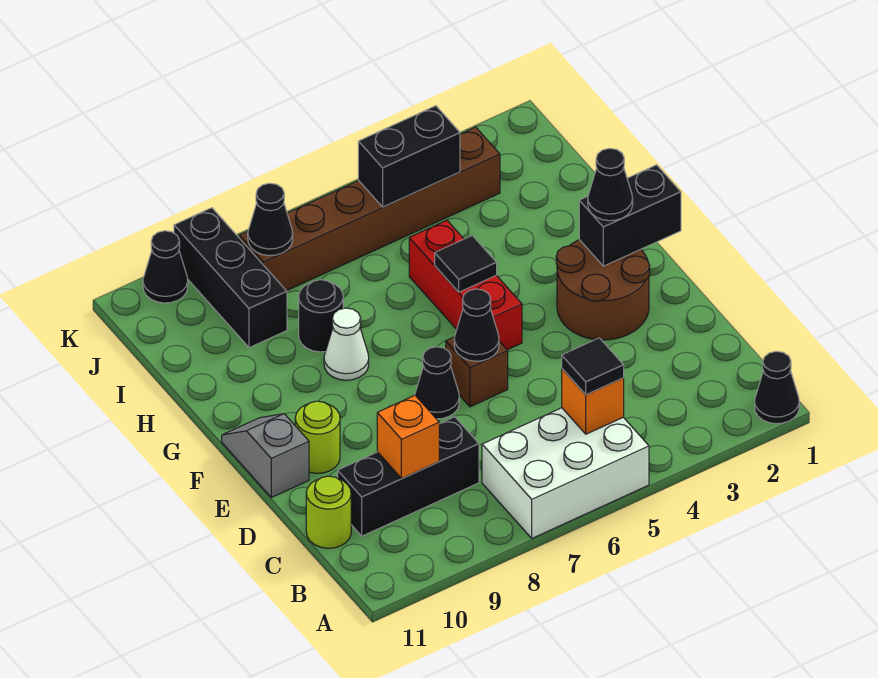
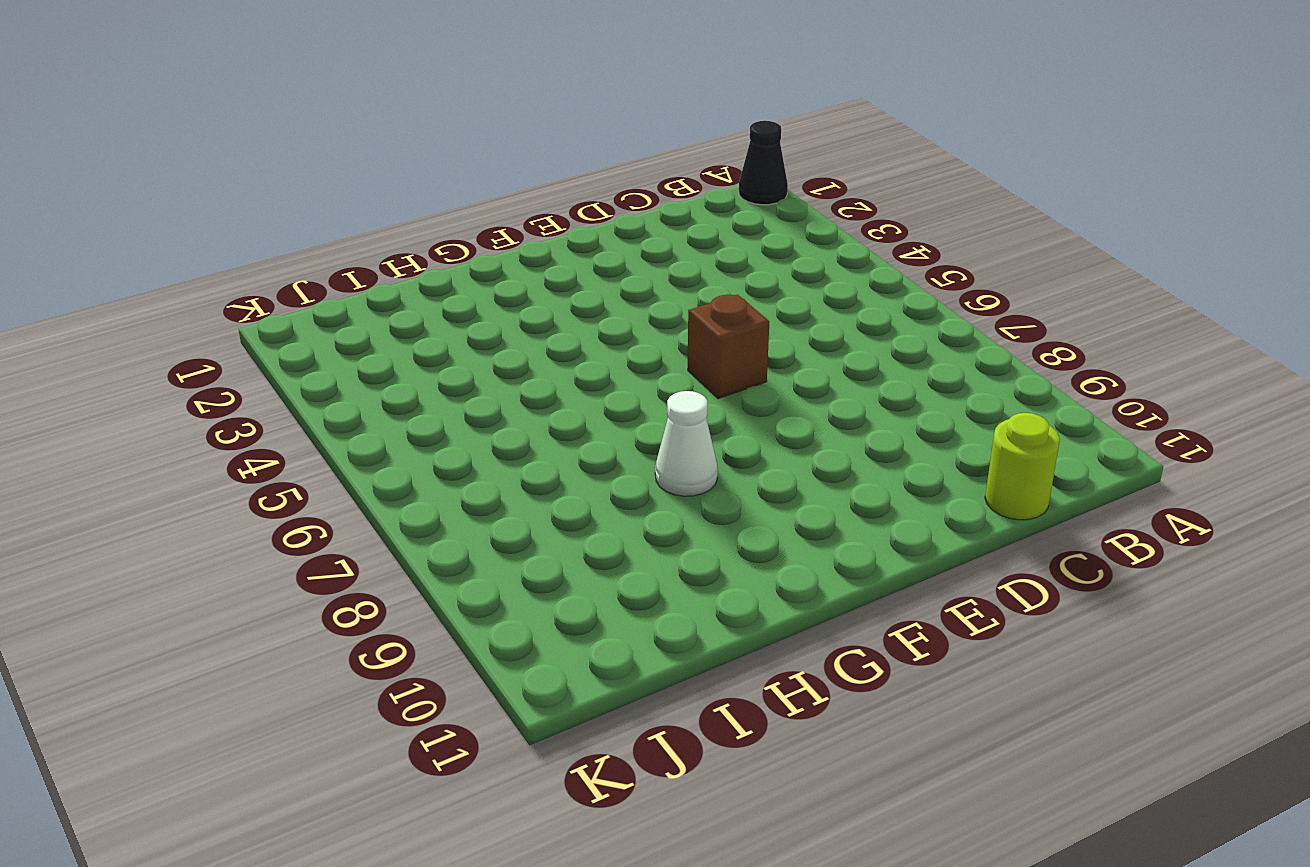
none -> white 2x3 brick [482,408,649,538]
none -> black 1x3 brick [338,417,479,536]
none -> brown 2x2 round brick [556,240,650,340]

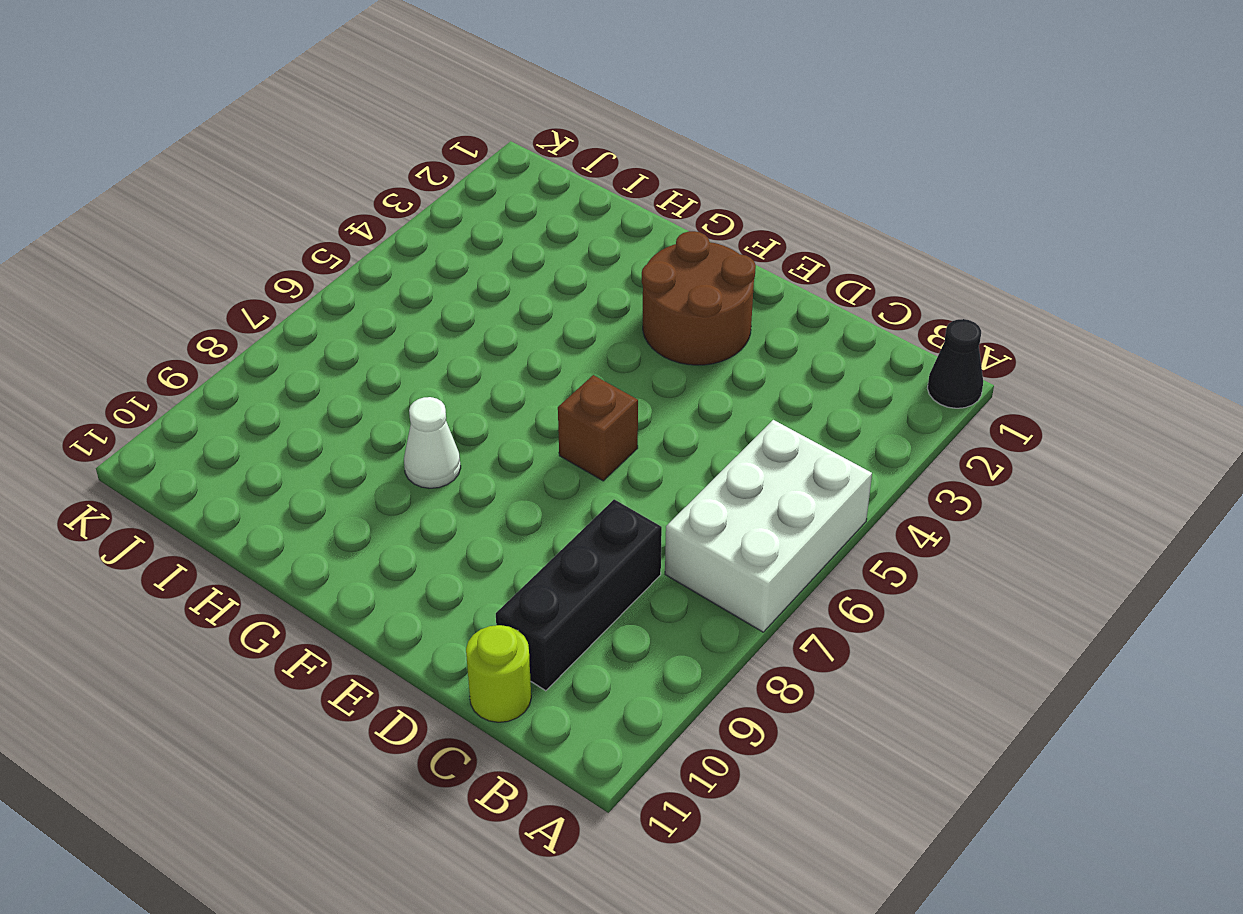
none -> black 1x1 cone [415,347,459,419]
none -> lime 1x1 round brick [295,401,340,473]
none -> grey 1x2 slope [222,414,309,497]

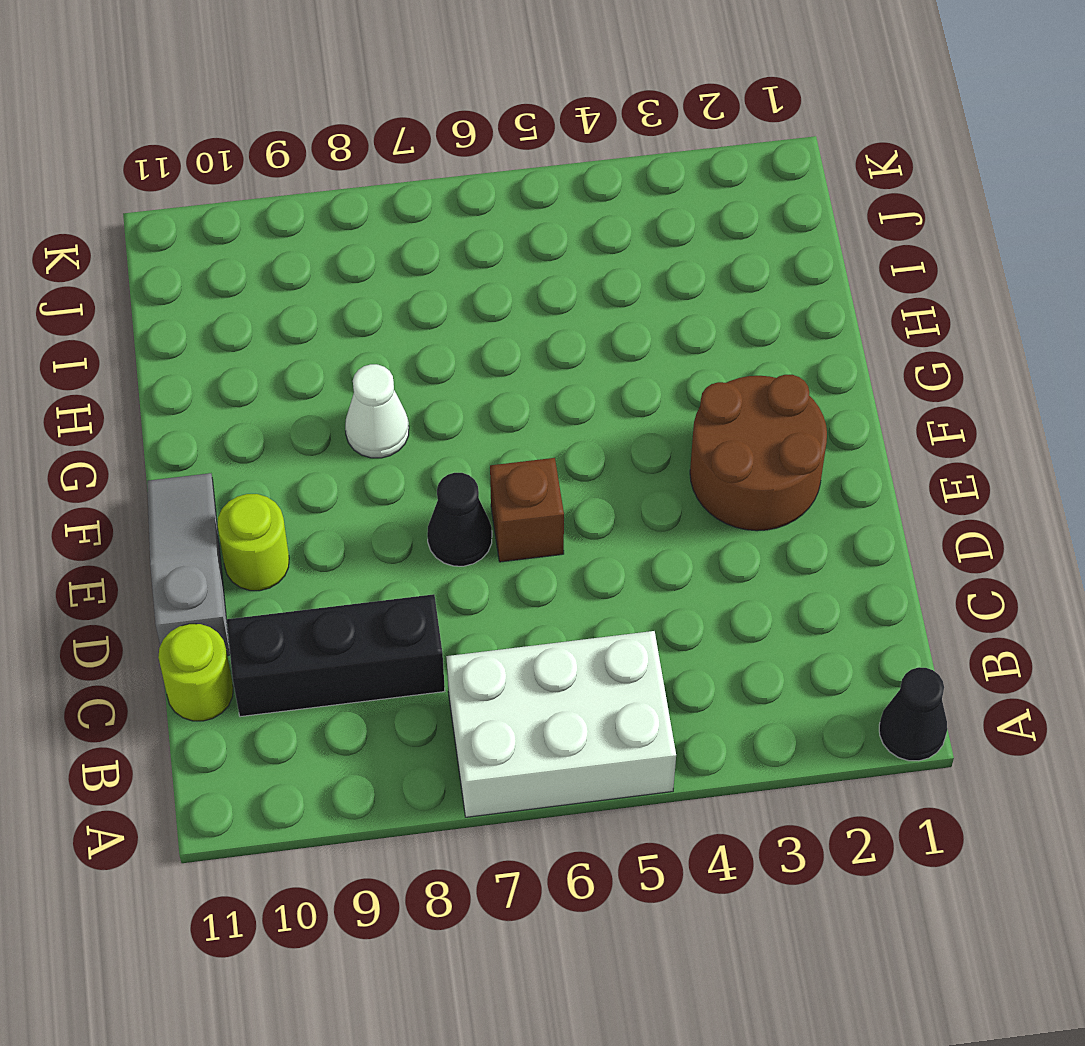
grey 1x3 slope [147,473,230,656] -> grey 1x2 slope [222,414,309,497]
none -> red 1x3 brick [409,220,522,350]
none -> black 1x1 round brick [299,280,343,352]
none -> black 1x3 brick [174,208,287,348]

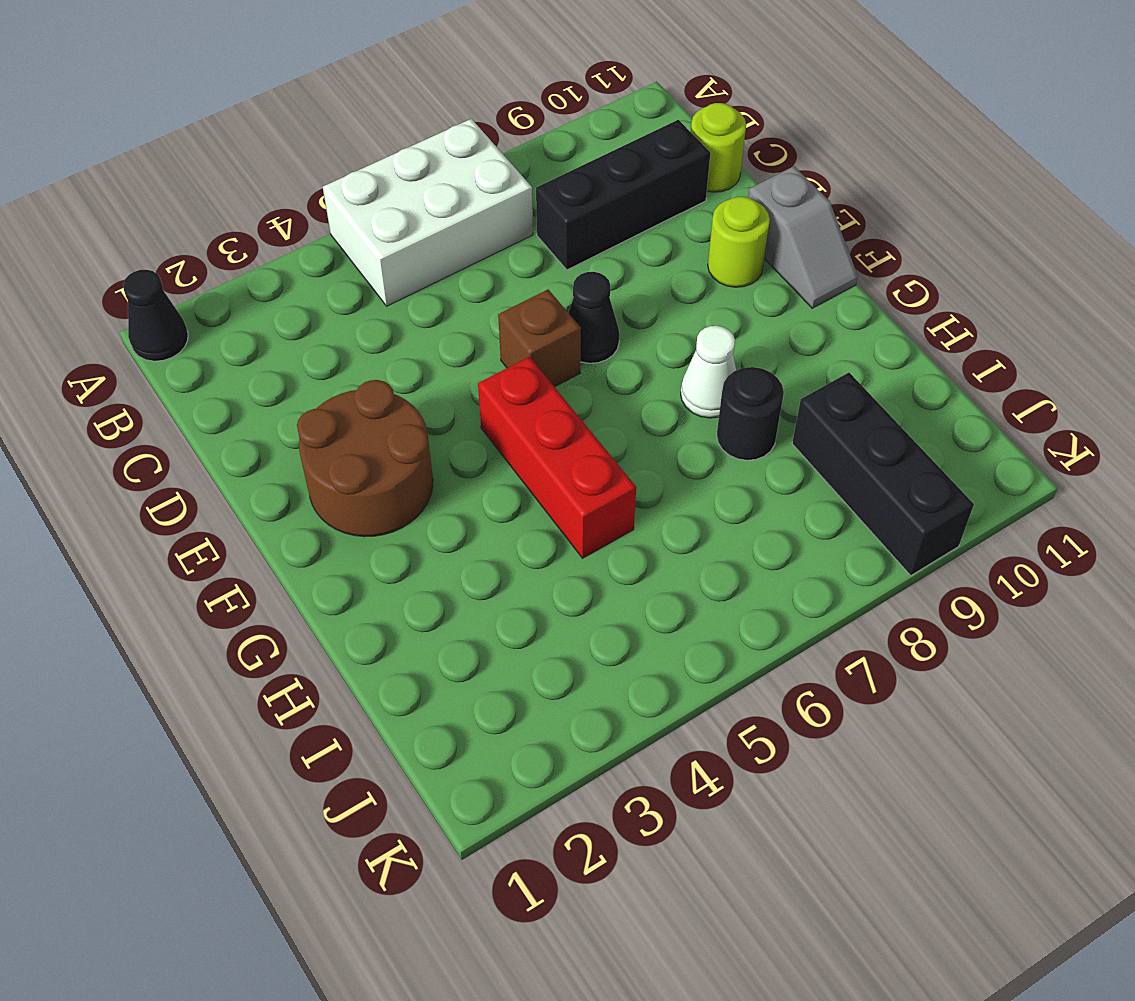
none -> brown 1x6 brick [239,127,500,291]
none -> black 1x1 cone [143,231,188,303]
none -> orange 1x1 brick [562,369,624,434]

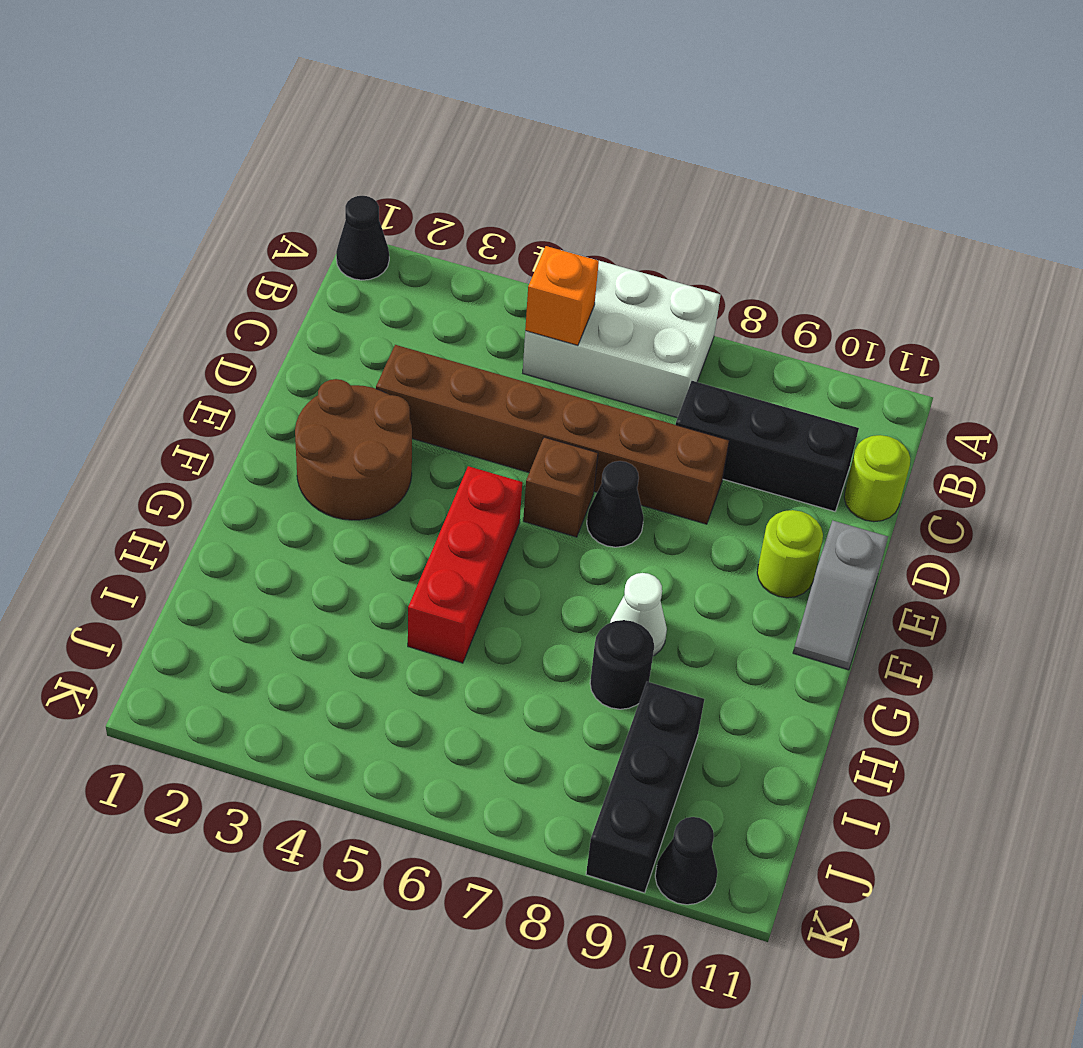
brown 1x6 brick [376,345,729,524] -> brown 1x6 brick moved to [239,127,500,291]
none -> orange 1x1 brick [377,395,439,478]
none -> black 1x1 cone [454,289,499,361]
none -> black 1x2 brick [579,165,681,266]

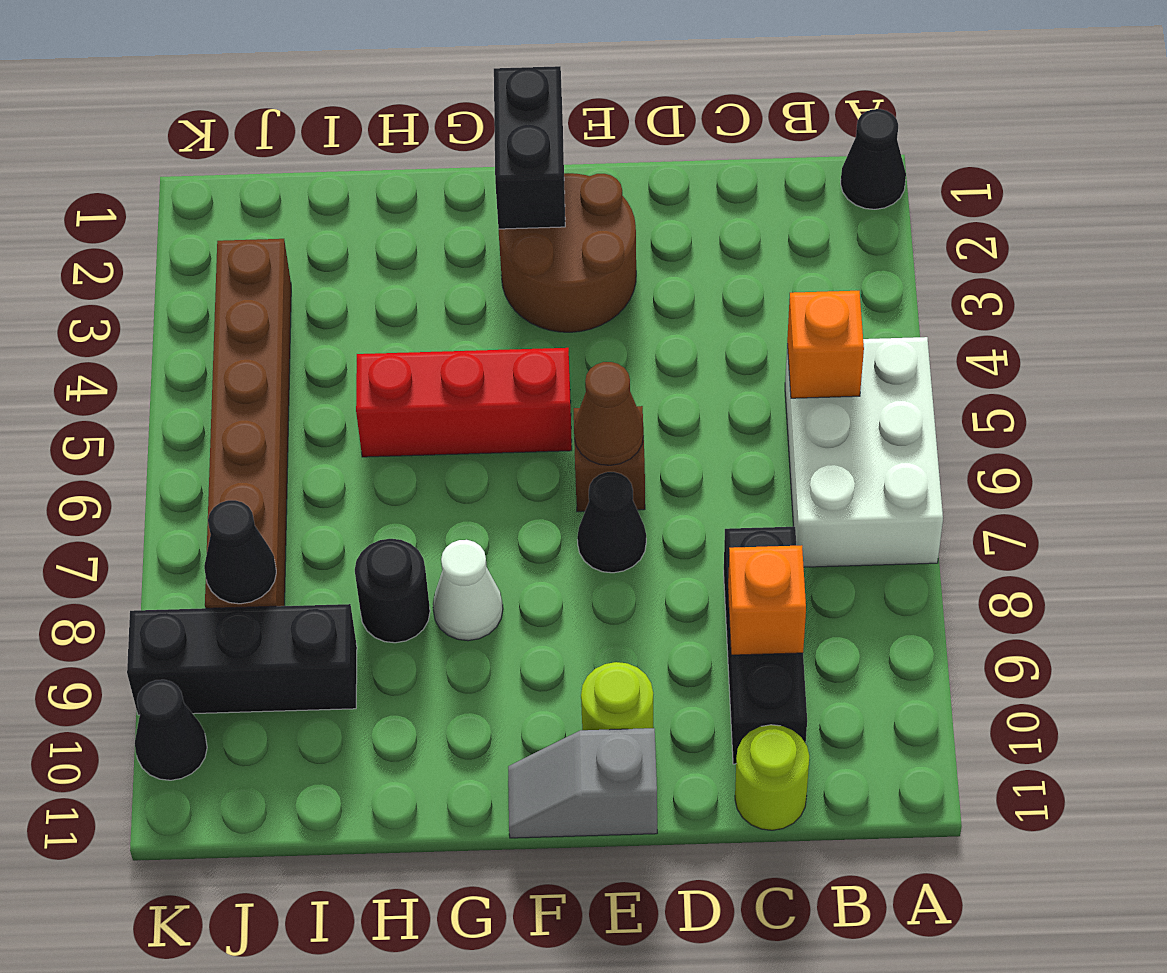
brown 1x1 cone [574,362,644,465] -> black 1x1 cone [454,289,499,361]
none -> black 1x1 tile [435,235,497,292]
none -> black 1x2 brick [358,106,460,207]
none -> black 1x1 tile [562,338,624,395]

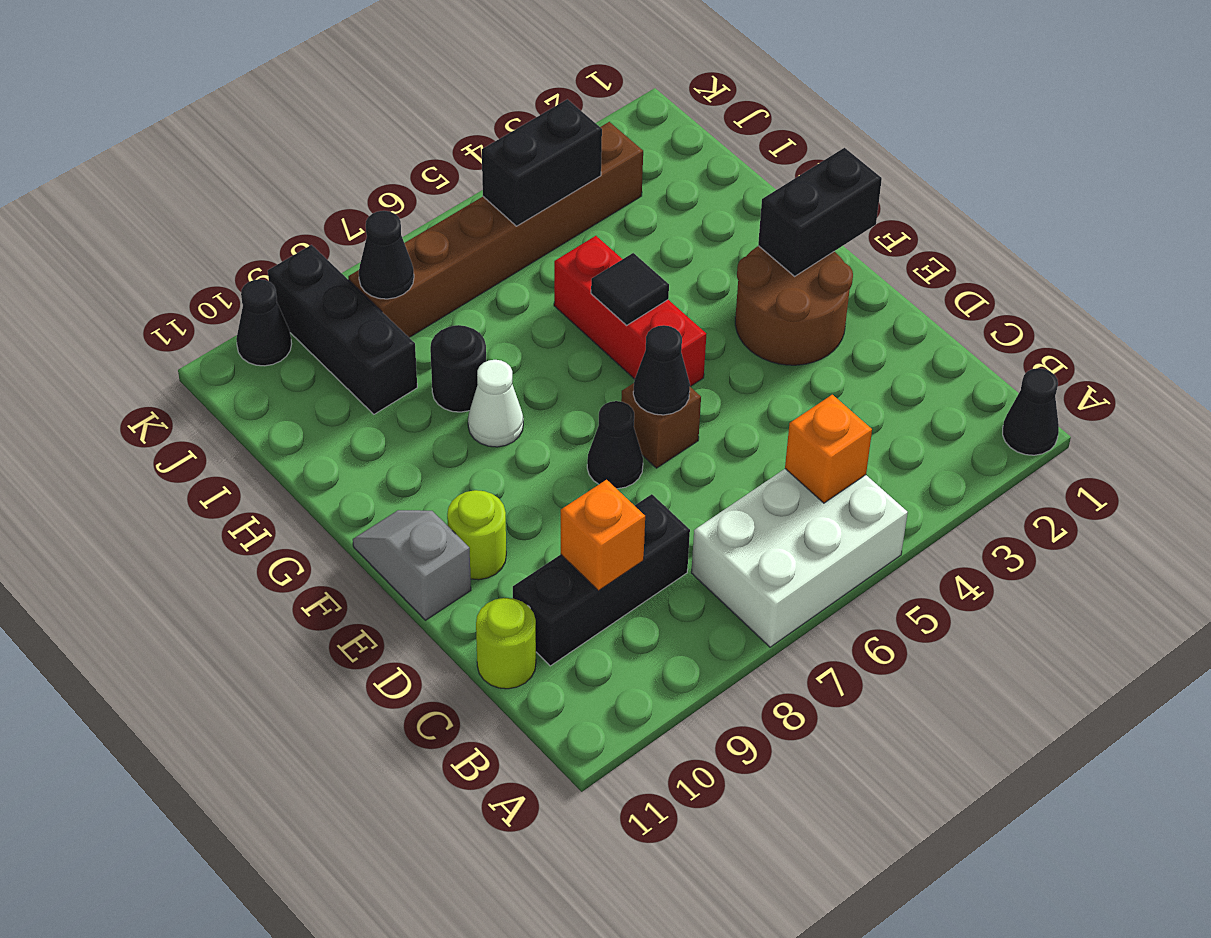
none -> black 1x1 tile [562,338,624,395]
none -> black 1x1 cone [588,148,633,221]

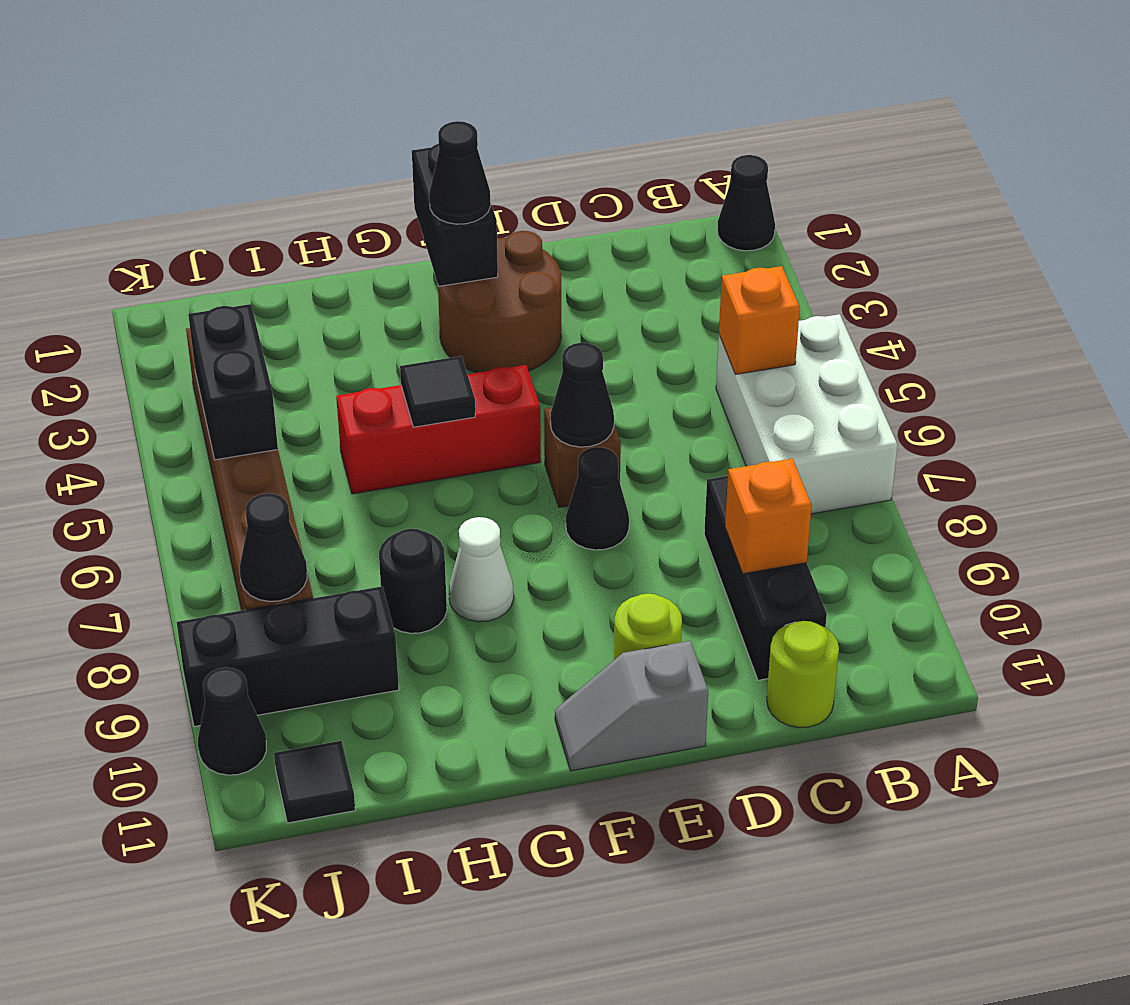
black 1x1 tile [274,741,355,823] -> black 1x1 tile moved to [562,338,624,395]

